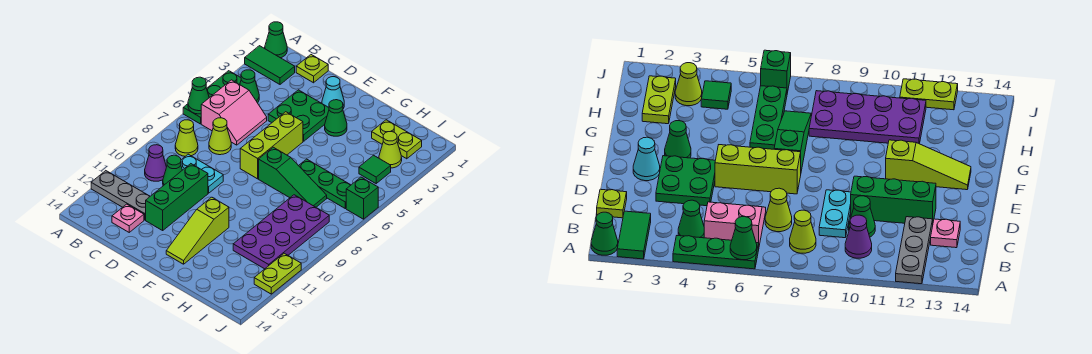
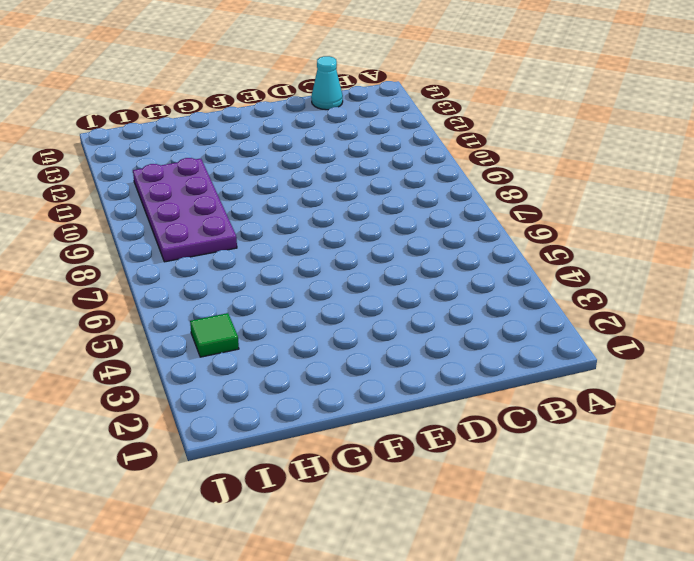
cyan 1x1 cone [311,56,343,110] -> cyan 1x1 cone moved to [322,77,344,109]
none -> green 1x1 cone [265,22,287,58]
none -> green 1x2 tile [245,46,295,84]
none -> green 1x3 plate [183,71,241,124]

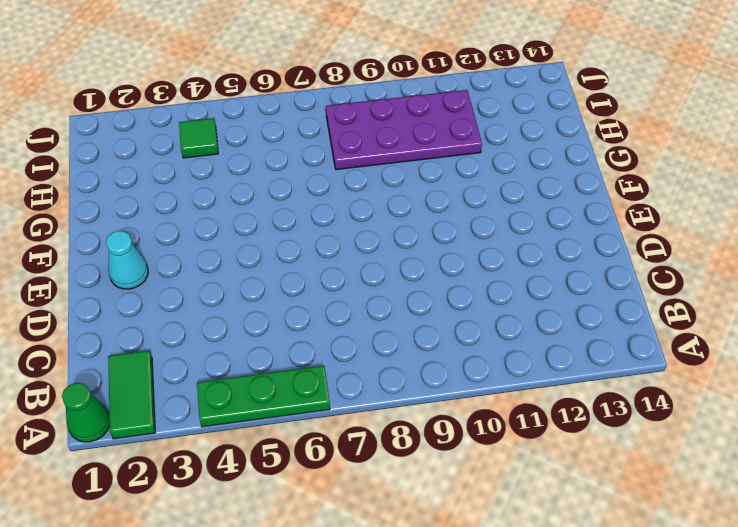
none -> grey 1x3 plate [91,171,150,220]
none -> green 1x1 cone [240,70,259,103]
none -> pink 2x2 slope [201,80,267,145]

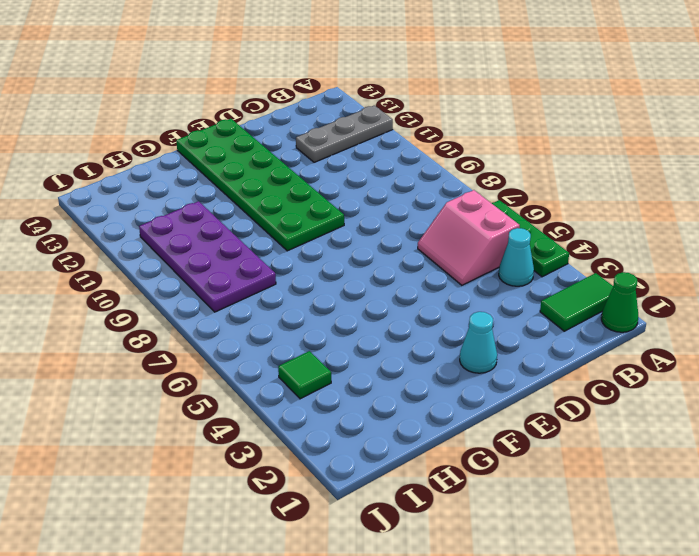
cyan 1x1 cone [499,228,534,286] -> green 1x1 cone [240,70,259,103]
green 2x6 plate [176,119,344,251] -> lime 1x3 slope [166,197,229,264]
none -> lime 1x1 cone [175,120,198,156]
none -> purple 1x1 cone [145,145,166,181]
none -> lime 1x1 plate [296,55,328,83]

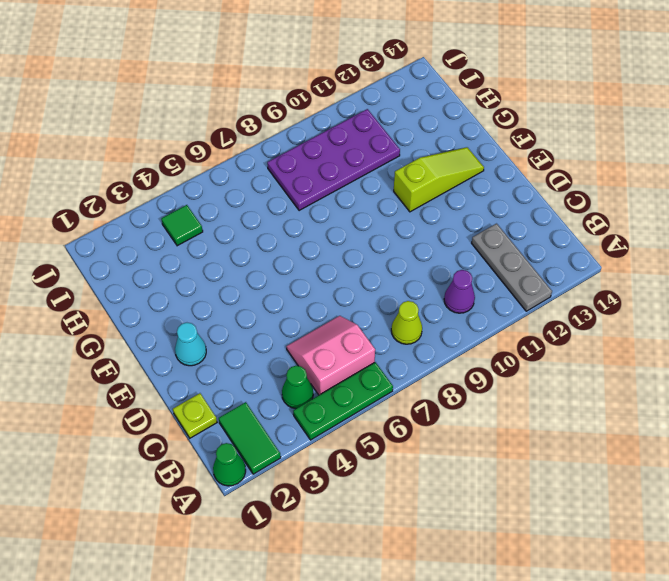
none -> lime 1x1 cone [209,118,231,155]
none -> cyan 1x2 plate [181,154,223,193]
none -> green 1x1 cone [163,155,182,186]

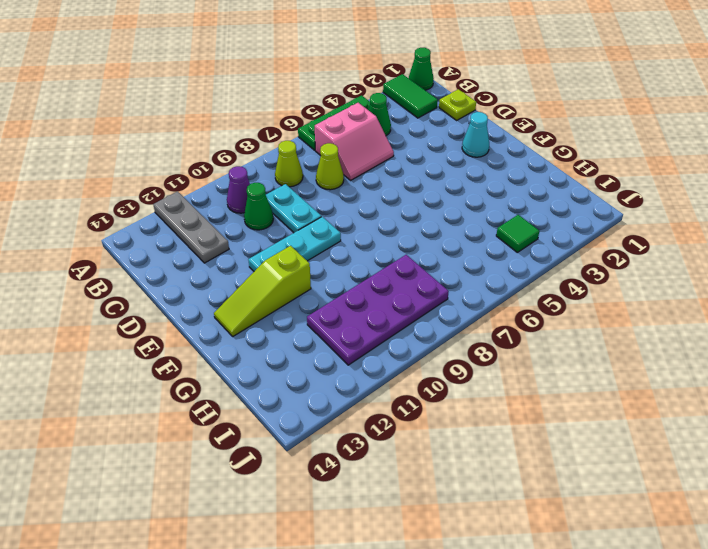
cyan 1x3 plate [248,217,341,271] -> none
none -> pink 1x1 plate [112,204,144,232]
none -> green 2x2 plate [268,90,329,141]
none -> green 1x3 brick [146,164,208,230]

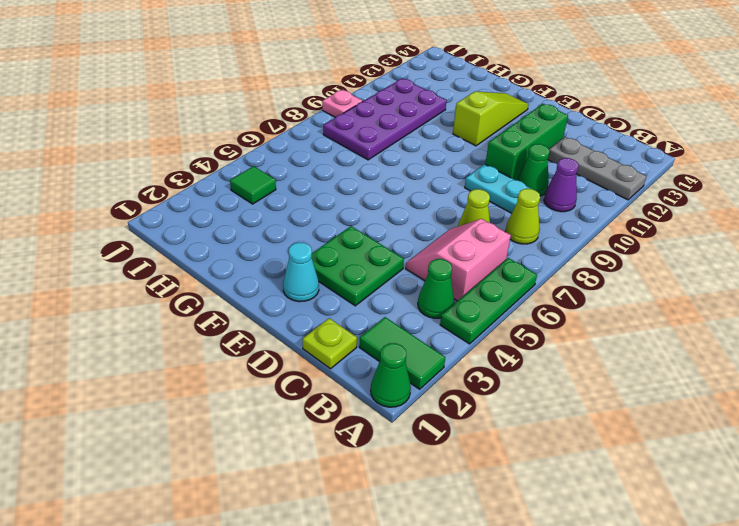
pink 1x1 plate [322,90,363,118] -> pink 1x1 plate moved to [112,204,144,232]
none -> lime 1x3 brick [240,112,303,179]
none -> green 1x1 cone [325,100,347,136]
none -> green 1x3 slope [259,147,327,207]

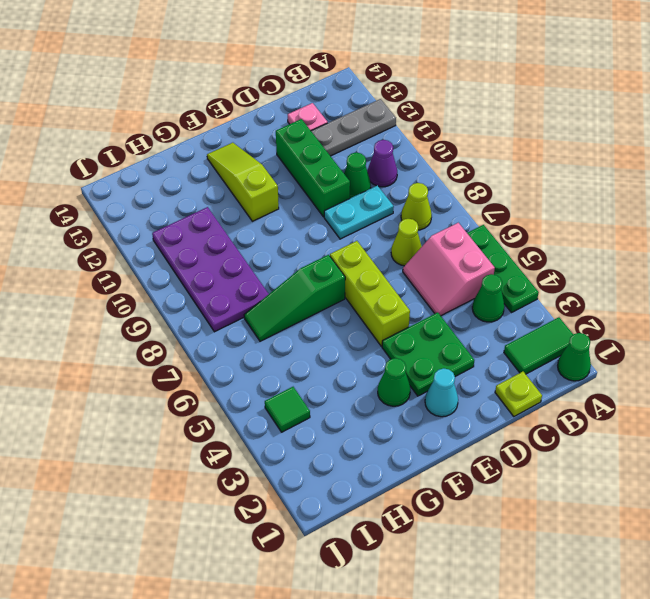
none -> green 1x3 plate [299,159,351,209]
none -> lime 1x2 plate [372,120,422,159]
none -> lime 1x1 cone [379,132,402,168]

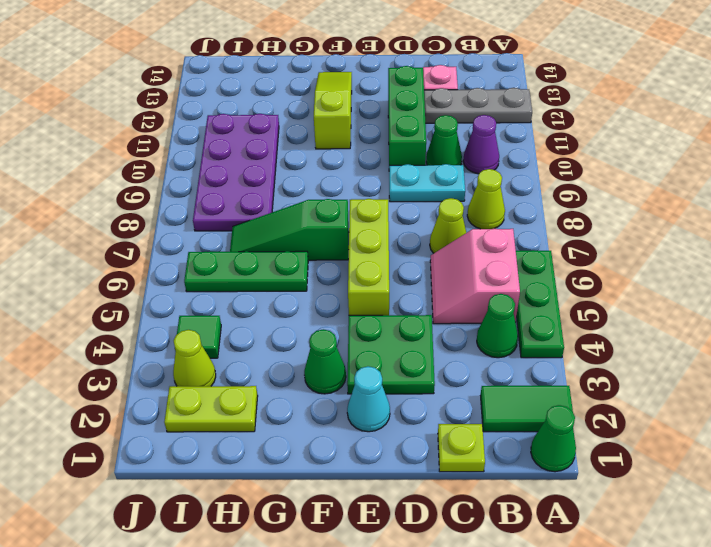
none -> green 1x1 brick [346,177,378,219]
none -> lime 1x2 plate [254,253,301,294]
none -> green 1x1 cone [188,77,209,114]

